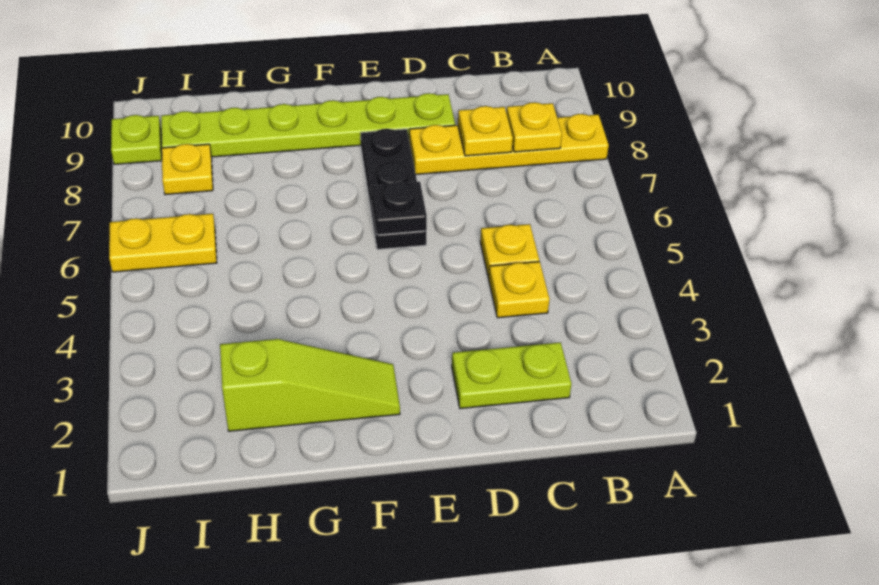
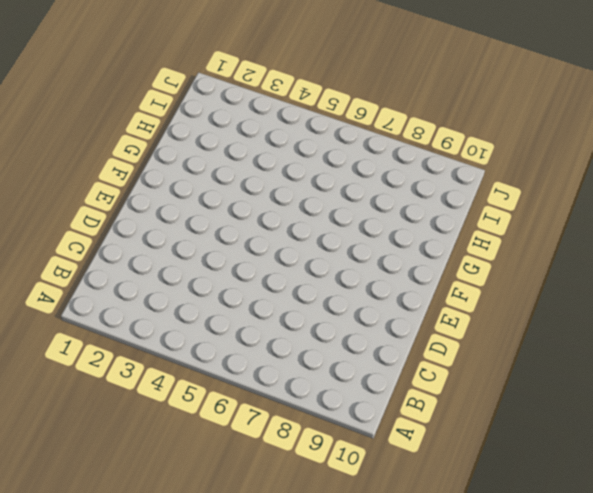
none -> yellow 1x4 plate [409,114,609,174]
none -> lime 1x2 plate [452,342,571,409]
none -> yellow 1x1 plate [489,262,550,318]

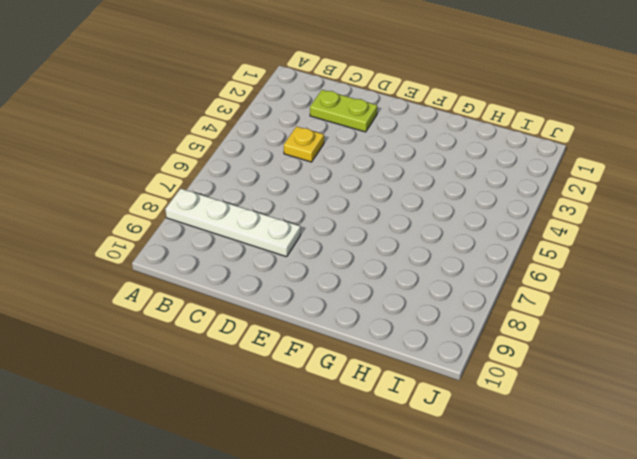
white 1x4 plate [165,189,300,257] -> yellow 1x4 plate [409,114,609,174]
none -> yellow 1x1 plate [480,224,539,278]
none -> lime 1x6 plate [161,93,455,157]
none -> black 1x3 plate [361,129,426,249]

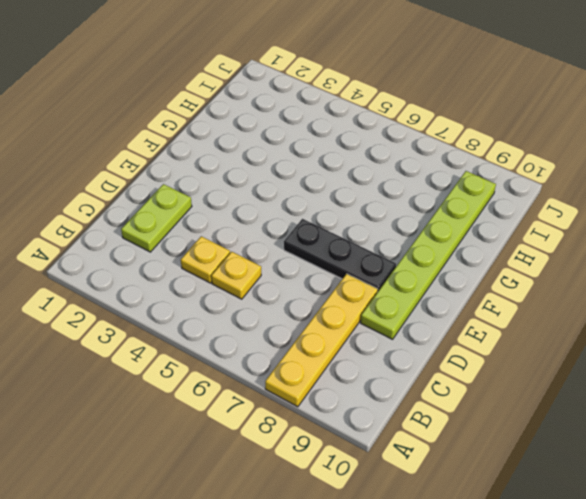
none -> lime 1x3 slope [220,339,400,431]
none -> yellow 1x2 plate [109,214,217,272]
none -> yellow 1x1 plate [162,144,213,195]

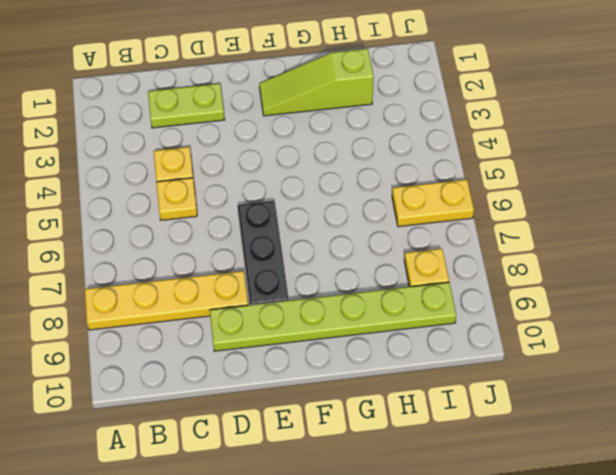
none -> lime 1x1 plate [111,115,162,165]
none -> yellow 1x1 plate [507,102,562,152]
none -> yellow 1x1 plate [458,106,513,156]

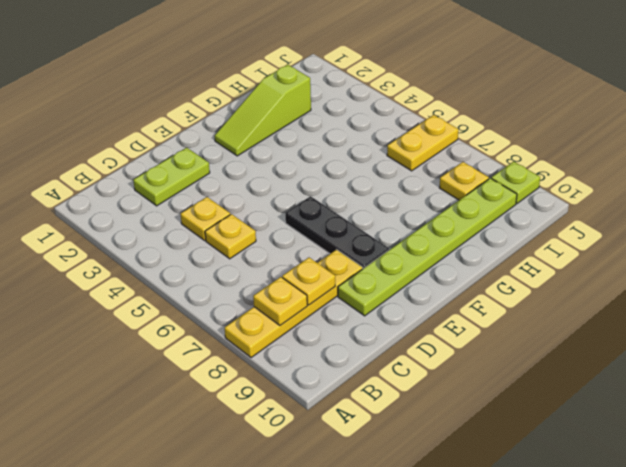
none -> black 1x1 plate [371,182,427,235]

